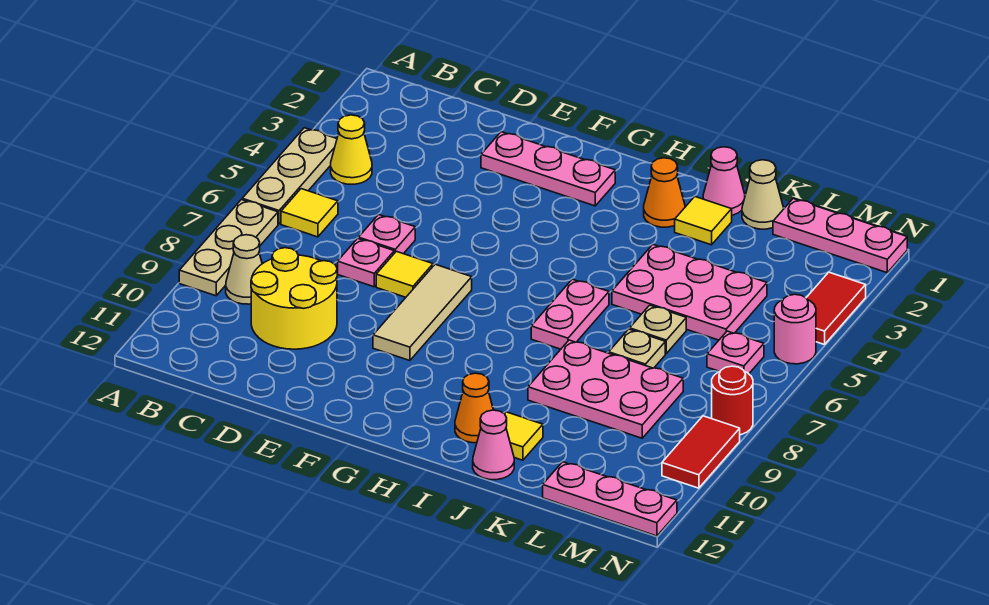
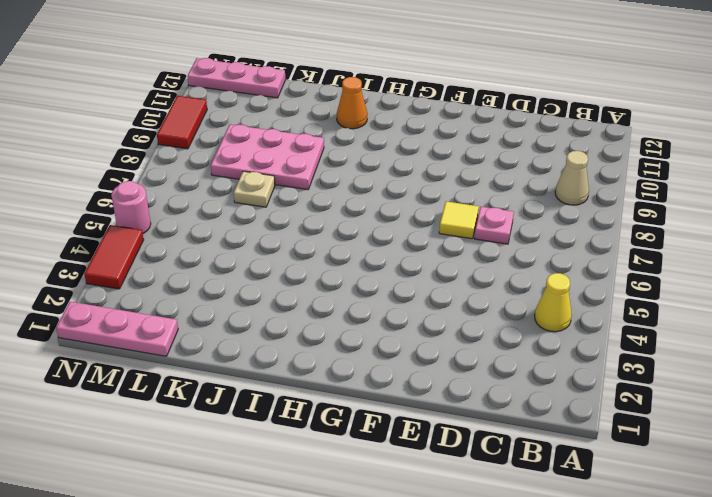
none -> tan 1x3 plate [242,128,337,224]
none -> tan 1x3 plate [179,200,278,296]
none -> yellow 1x1 tile [281,189,338,237]
none -> yellow 2x2 round brick [251,248,337,349]

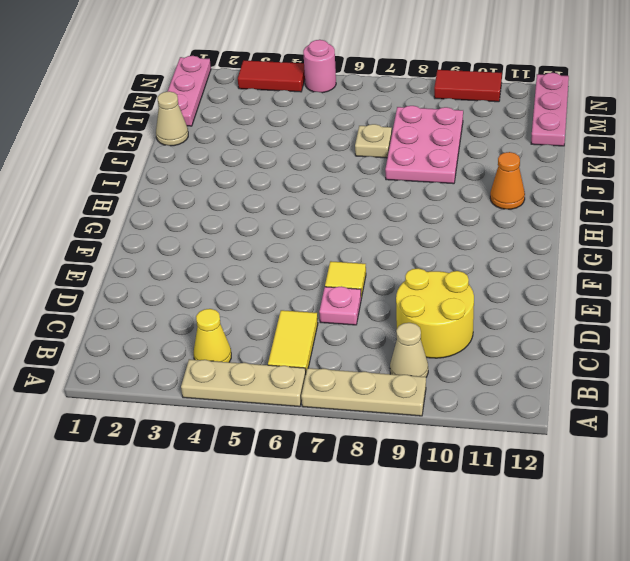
yellow 1x2 tile [268,310,318,371] -> yellow 1x1 tile [281,189,338,237]
none -> pink 1x1 plate [358,215,415,254]
none -> pink 1x3 plate [481,132,615,206]
none -> tan 1x3 tile [373,264,472,361]
none -> orange 1x1 cone [644,158,685,227]

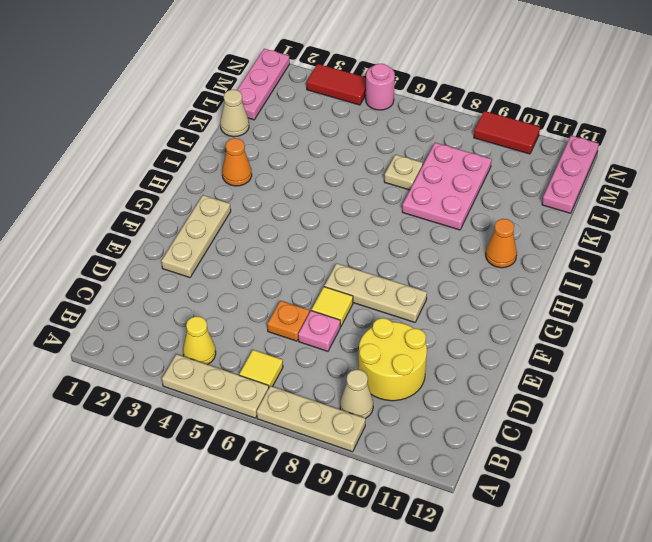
orange 1x1 plate [267,301,309,341] -> pink 1x1 plate [358,215,415,254]
tan 1x3 plate [162,195,231,278] -> pink 1x3 plate [481,132,615,206]
tan 1x3 plate [324,263,427,322] -> tan 1x3 tile [373,264,472,361]
none -> pink 1x2 plate [531,279,609,349]
none -> pink 1x1 cone [703,147,745,215]
none -> yellow 1x1 tile [675,197,732,245]
none -> pink 2x3 plate [612,245,767,340]

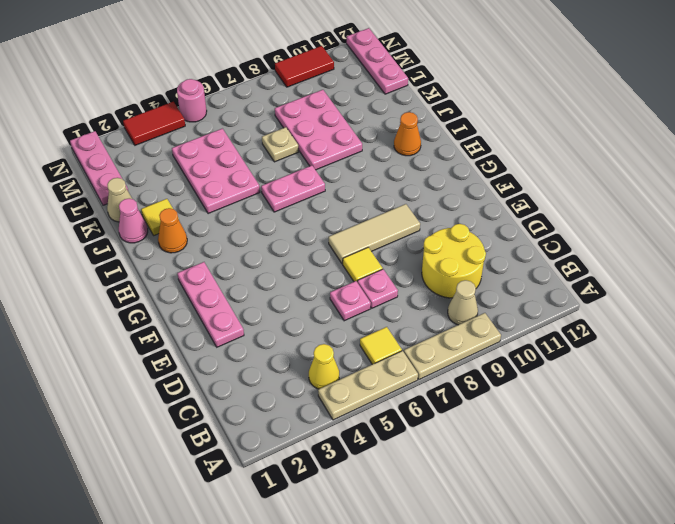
none -> yellow 1x1 tile [505,412,543,460]
none -> pink 1x1 cone [473,410,514,480]
none -> tan 1x1 plate [630,305,686,353]
none -> pink 1x1 plate [707,331,764,374]

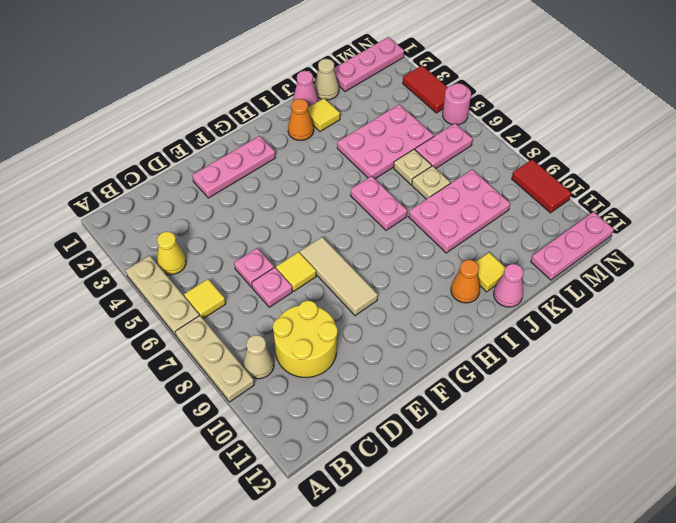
pink 1x2 plate [415,123,473,169] -> pink 1x1 plate [707,331,764,374]
none -> red 1x1 round brick [712,366,753,435]

